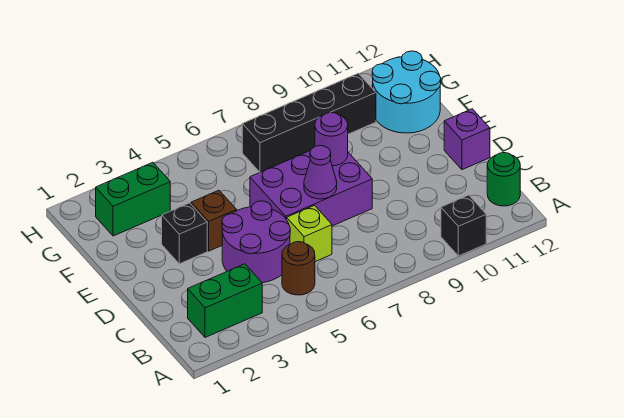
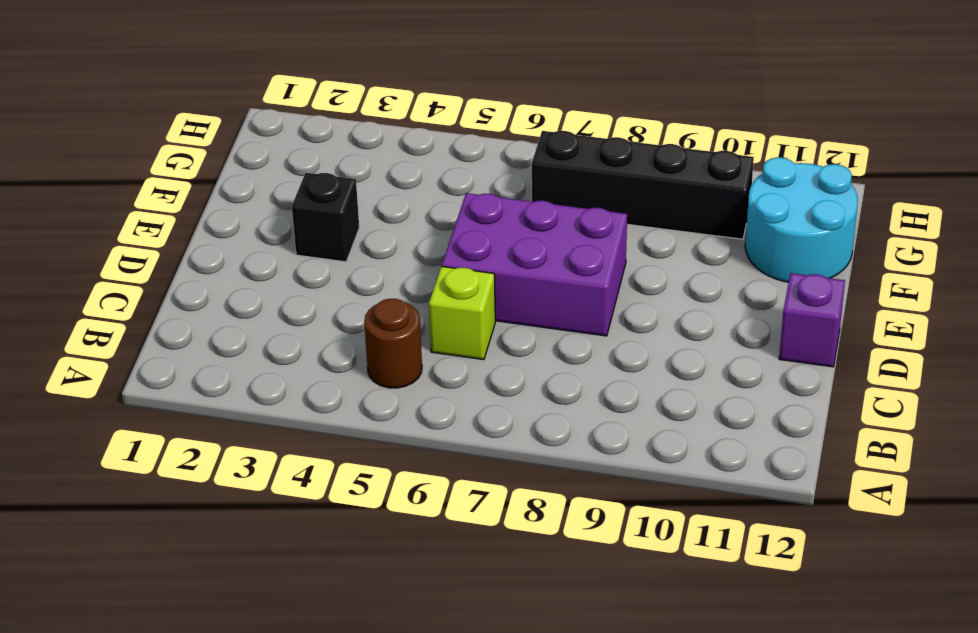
none -> black 1x1 brick [441,195,486,256]
none -> green 1x2 brick [188,264,262,337]
none -> green 1x1 round brick [487,153,520,206]

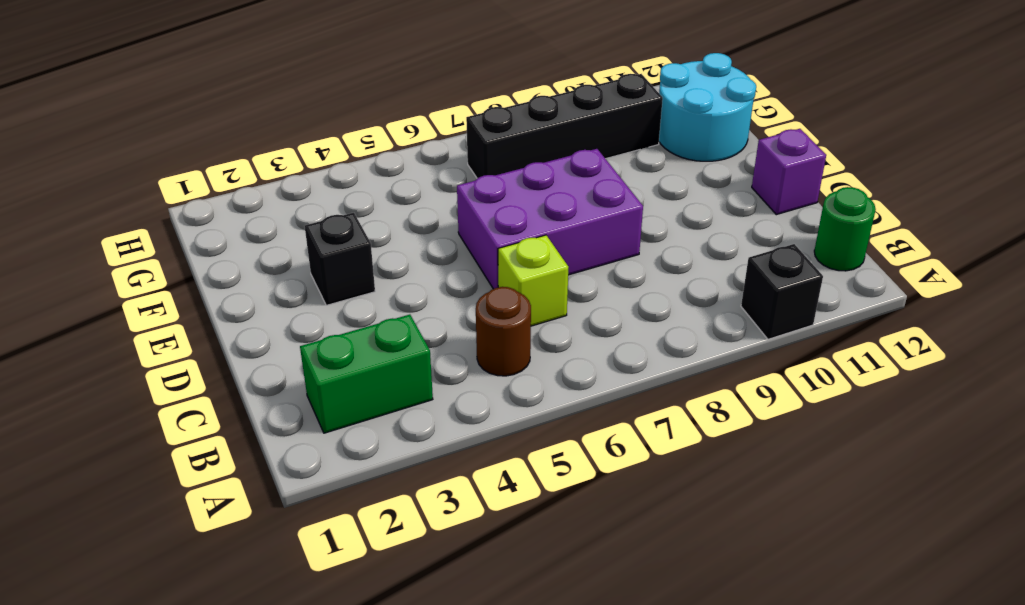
none -> purple 2x2 round brick [222,201,290,283]
none -> brown 1x1 brick [191,190,237,251]
none -> green 1x2 brick [96,162,170,236]

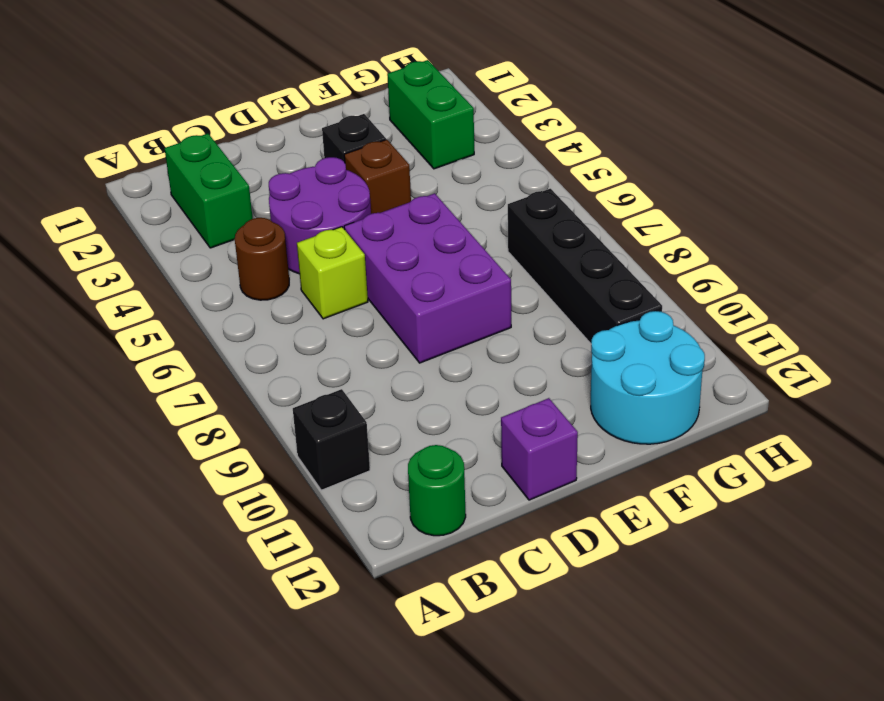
none -> purple 1x1 cone [304,146,337,199]
none -> purple 1x1 round brick [315,112,348,166]

